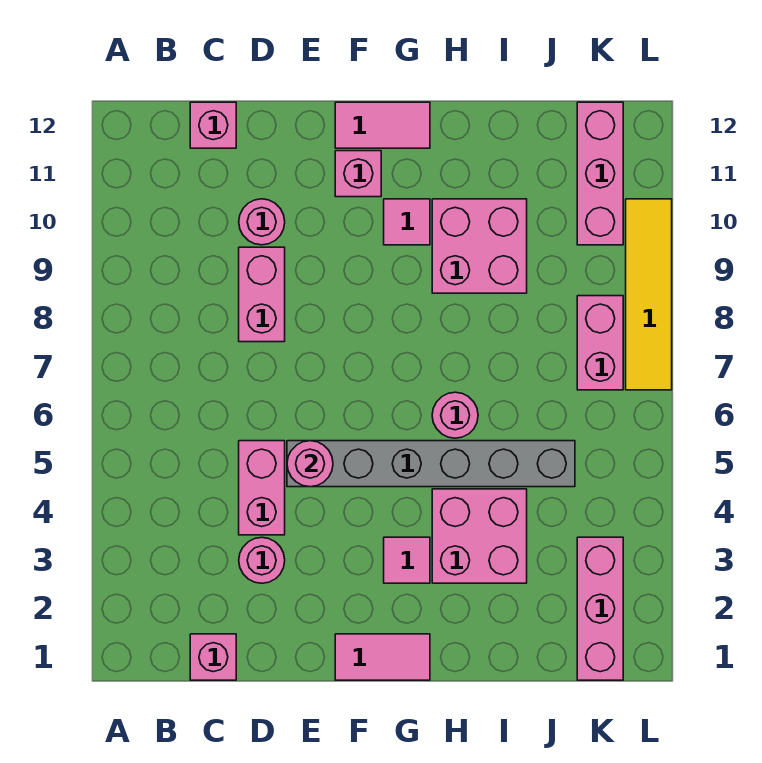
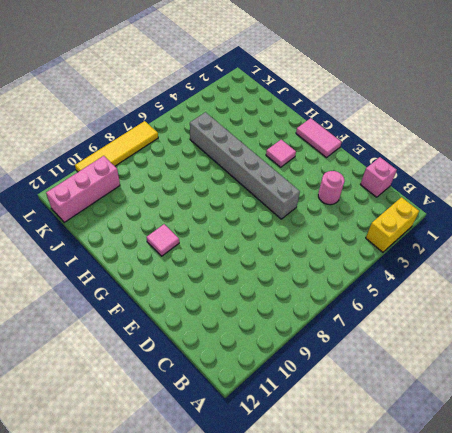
yellow 1x2 brick [366,197,419,252] -> none
none -> pink 1x1 brick [190,102,236,148]
none -> pink 1x2 brick [239,441,285,535]
none -> pink 1x2 brick [239,247,285,342]

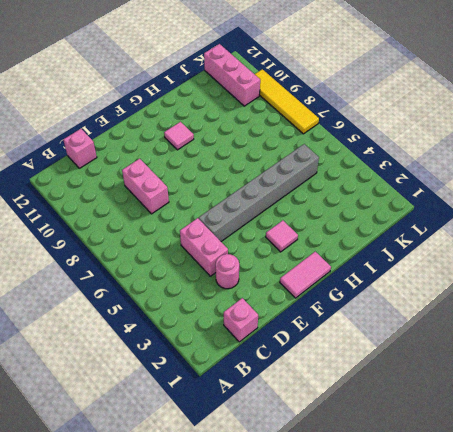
none -> pink 1x1 round brick [239,199,285,245]
none -> pink 1x1 brick [335,151,381,197]
none -> pink 1x2 tile [335,102,430,148]

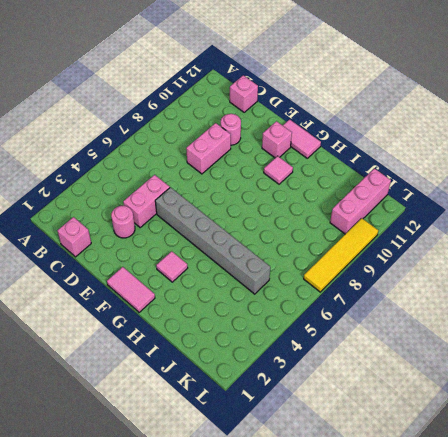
none -> pink 2x2 brick [432,489,527,583]
none -> pink 1x1 round brick [432,392,478,438]
none -> pink 2x2 brick [432,199,527,293]

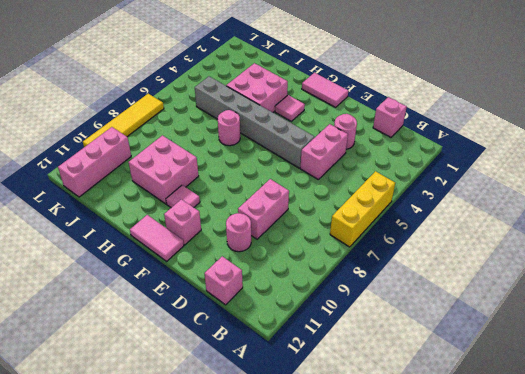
yellow 1x3 brick [330,171,395,247] -> none
none -> pink 1x3 brick [577,537,623,680]
none -> pink 1x2 brick [577,296,623,390]
none -> pink 1x1 round brick [287,441,333,487]

